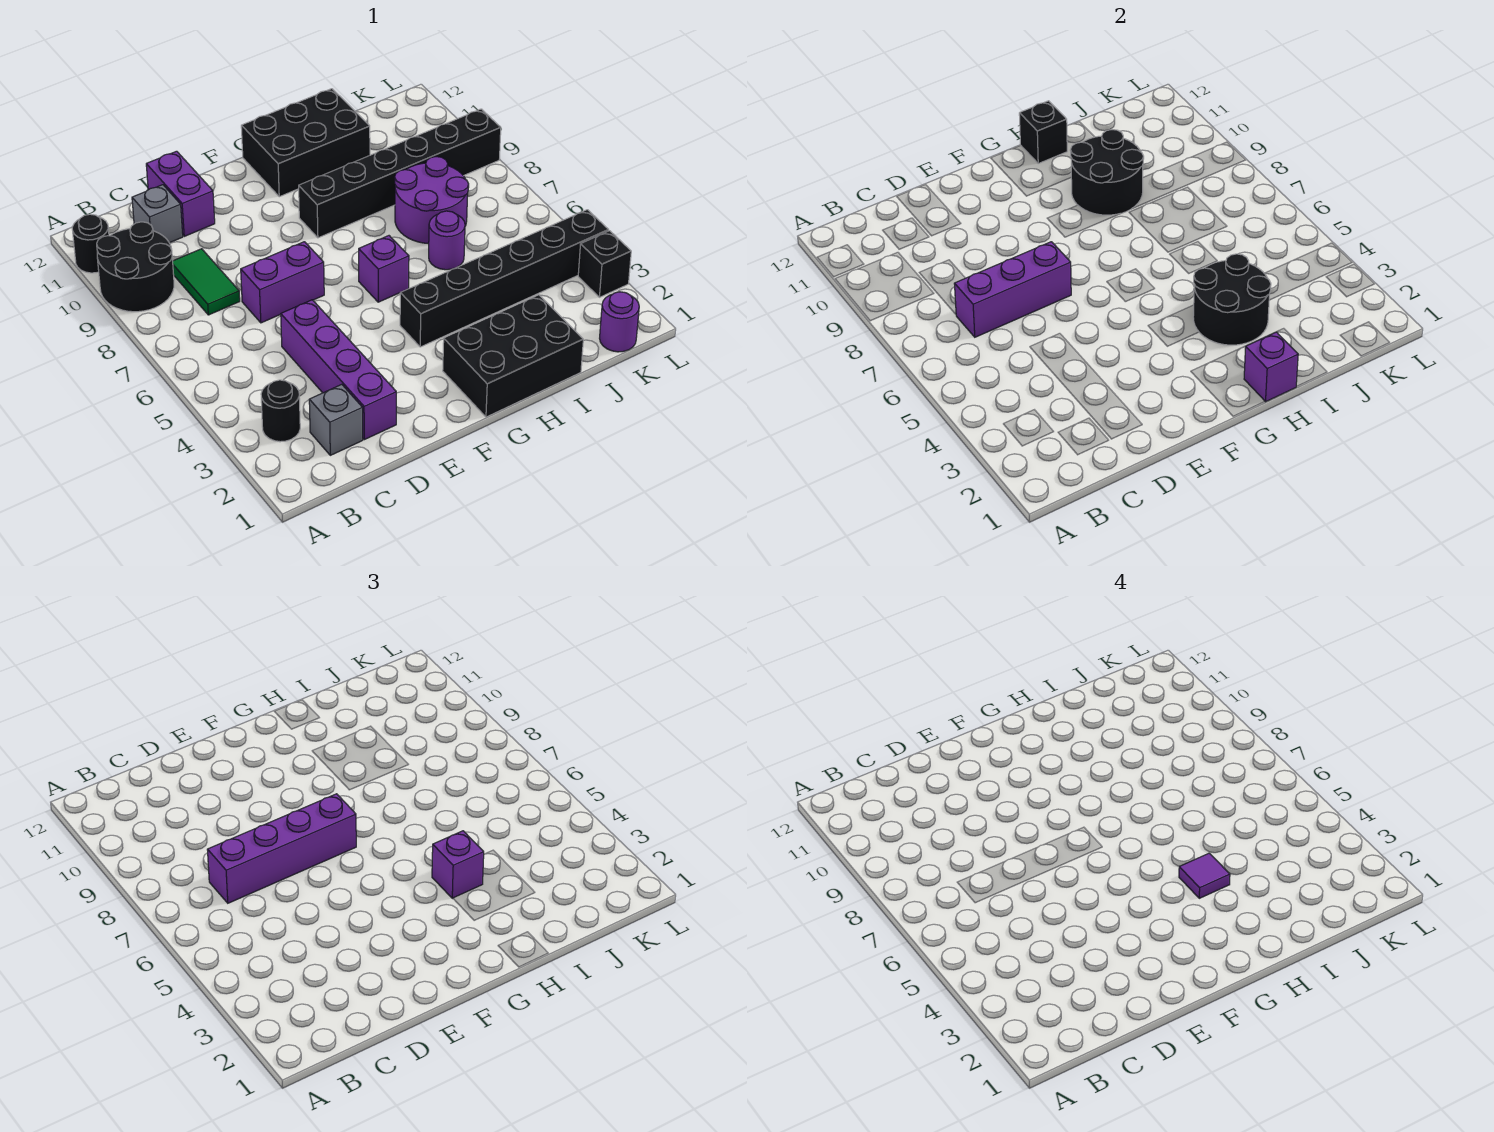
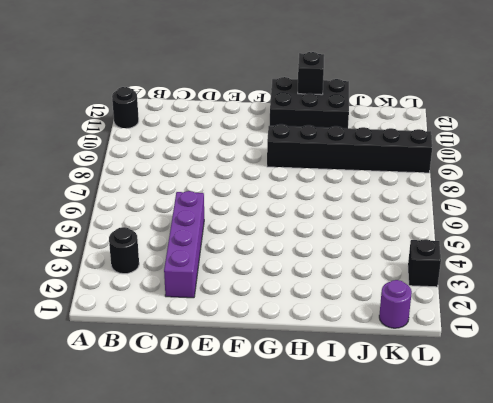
none -> black 2x2 round brick [97,222,174,312]
none -> grey 1x1 brick [309,384,363,455]
none -> green 1x2 tile [173,249,240,315]

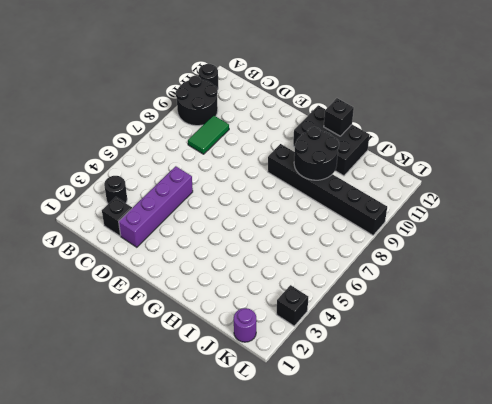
black 1x1 brick [102,197,132,236] -> grey 1x1 brick [309,384,363,455]
none -> grey 1x1 brick [132,185,183,243]
none -> purple 1x2 brick [241,242,324,323]
none -> purple 1x2 brick [146,151,215,236]

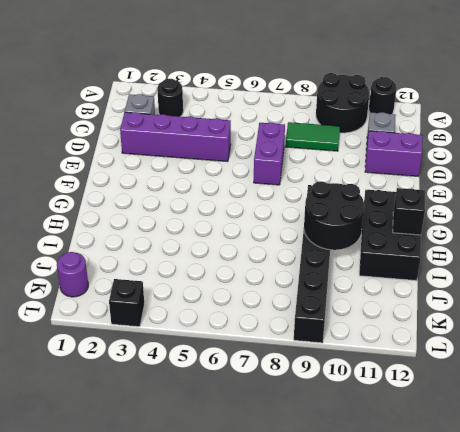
none -> black 2x3 brick [443,295,583,417]
none -> black 1x6 brick [400,210,609,347]
none -> purple 1x1 brick [359,236,409,302]

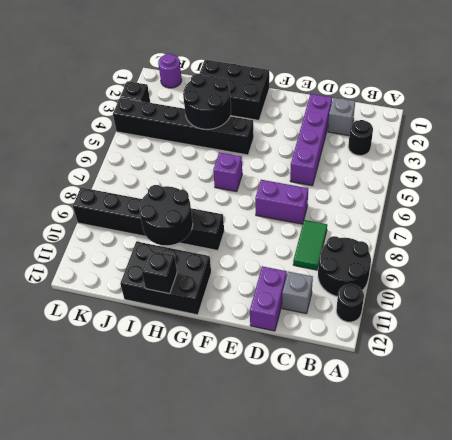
none -> purple 1x1 round brick [429,211,465,270]
none -> purple 2x2 round brick [395,157,469,244]
none -> purple 1x3 brick [954,242,1071,337]

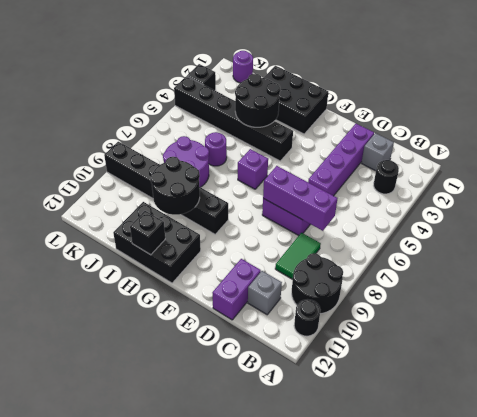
none -> purple 1x1 brick [1244,332,1298,402]
none -> purple 1x4 brick [207,794,356,903]
none -> purple 1x1 brick [432,831,484,898]

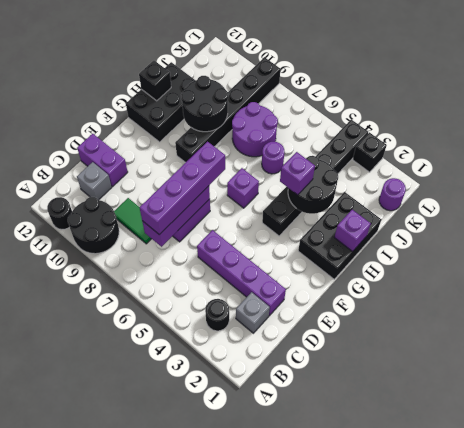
none -> purple 1x1 tile [1179,853,1230,898]

